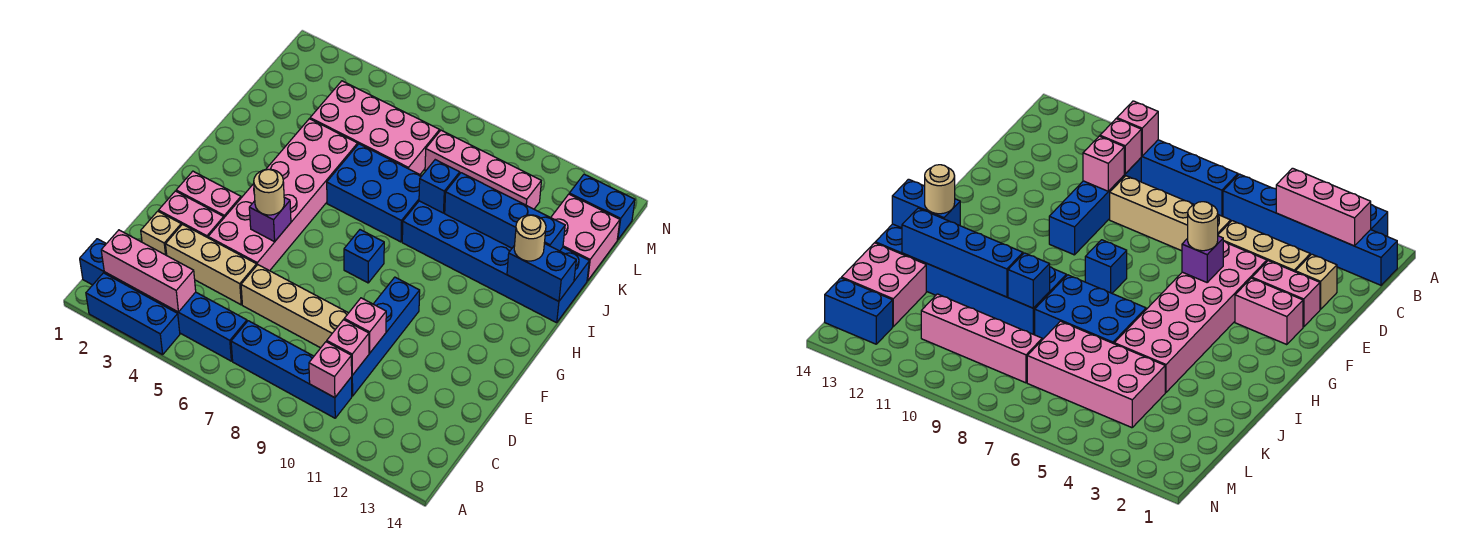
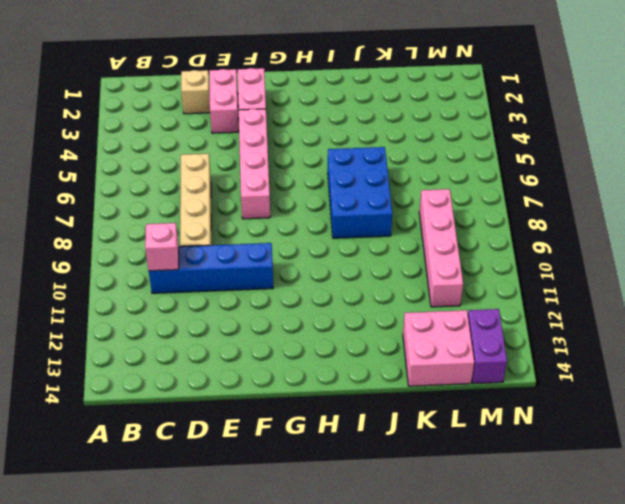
pink 1x4 brick [239,109,270,219] -> pink 2x6 brick [208,119,358,271]
purple 1x2 brick [468,309,507,384] -> blue 1x2 brick [569,174,635,240]
none -> blue 1x3 brick [86,273,180,355]
none -> blue 1x6 brick [80,239,247,361]
none -> blue 1x4 brick [231,321,352,418]

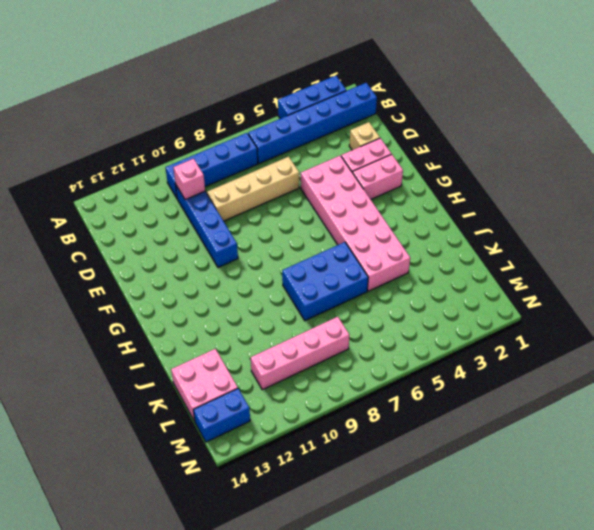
none -> tan 1x3 brick [166,224,257,305]
none -> blue 1x1 brick [344,230,384,283]
none -> blue 2x6 brick [402,201,589,323]

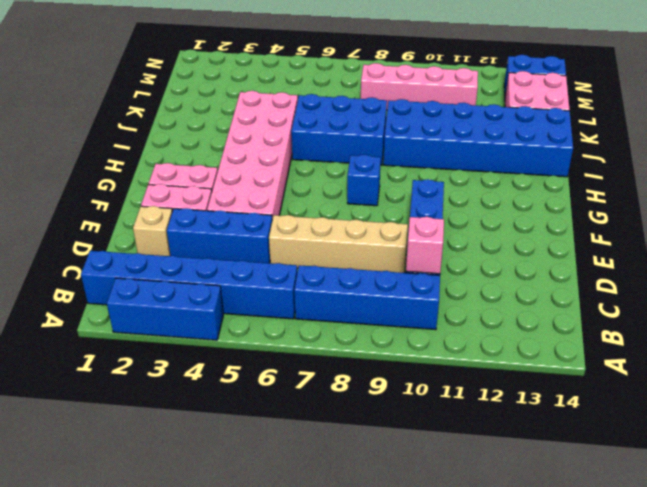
blue 1x3 brick [167,208,272,263] -> tan 1x3 brick [166,224,257,305]
none -> pink 2x4 brick [310,81,440,174]
none -> pink 1x3 brick [101,230,196,312]
none -> pink 1x1 brick [309,342,352,398]

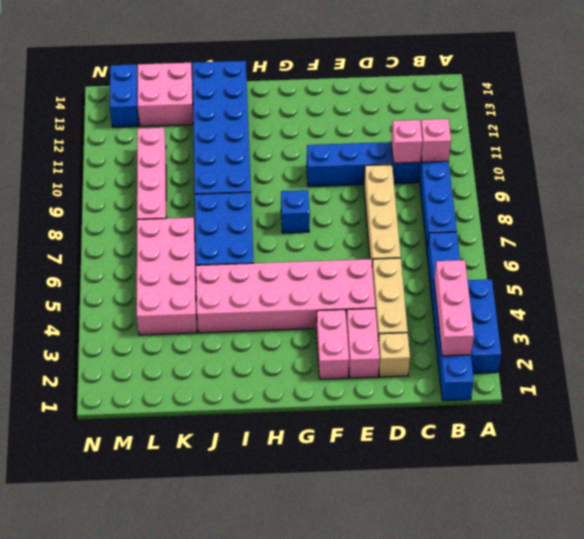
none -> pink 1x1 brick [344,298,386,353]
none -> purple 1x1 brick [249,197,291,242]
none -> blue 1x2 brick [507,243,576,301]

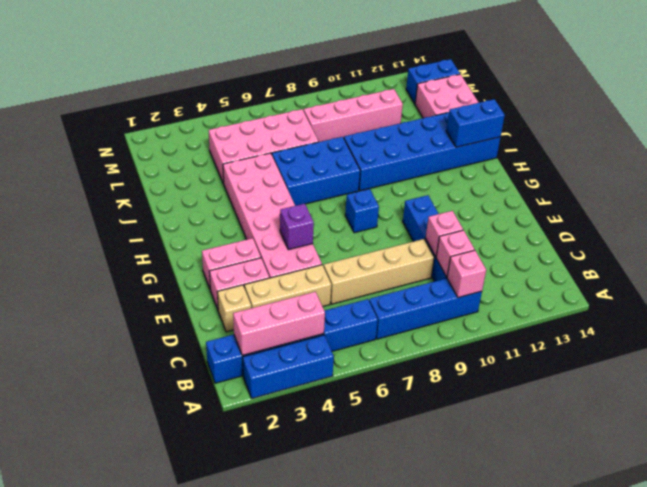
none -> blue 1x1 brick [419,160,460,213]
none -> blue 1x4 brick [445,173,565,251]
none -> tan 1x1 round brick [254,169,284,215]

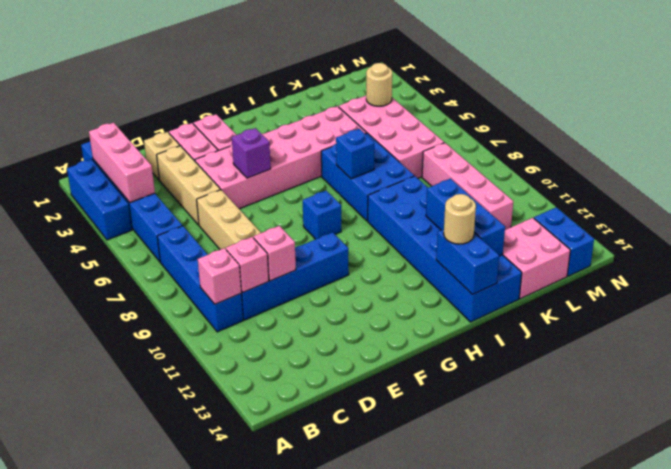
blue 1x1 brick [336,129,374,179] -> blue 1x1 brick moved to [419,160,460,213]
blue 1x3 brick [426,179,505,256] -> blue 1x4 brick [445,173,565,251]
tan 1x1 round brick [366,63,392,106] -> tan 1x1 round brick moved to [254,169,284,215]

